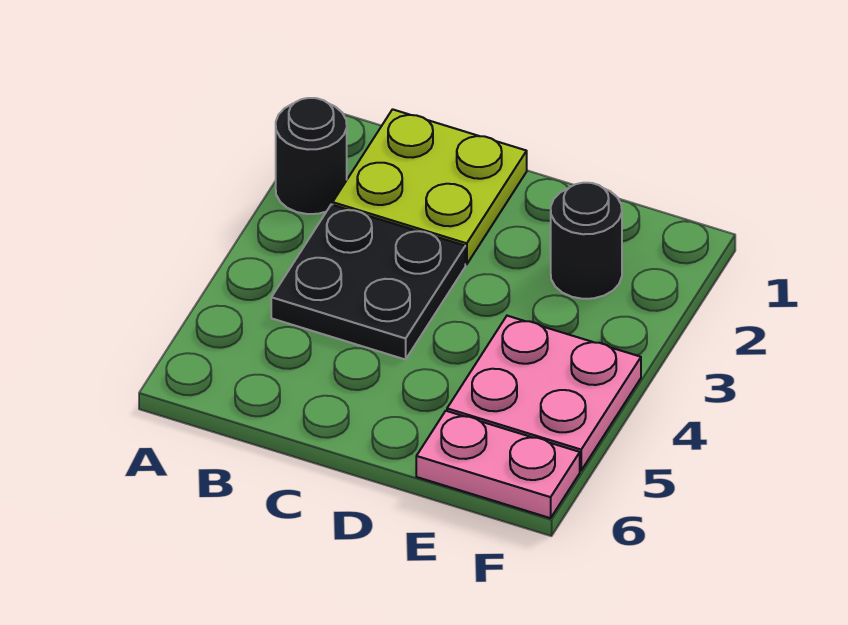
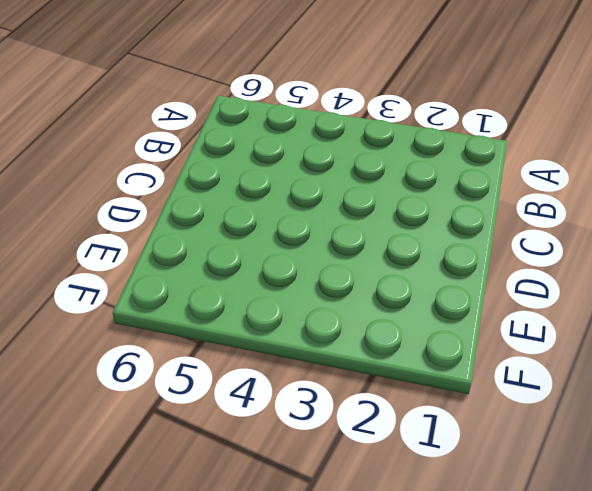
none -> black 1x1 round brick [276,98,347,214]
none -> lime 2x2 plate [333,109,527,264]

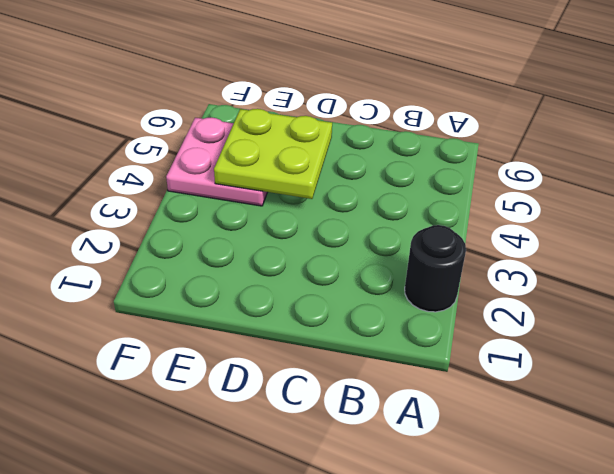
lime 2x2 plate [214,109,332,199] -> lime 2x2 plate moved to [333,109,527,264]
none -> black 2x2 plate [271,205,465,360]
none -> black 1x1 round brick [551,183,622,299]

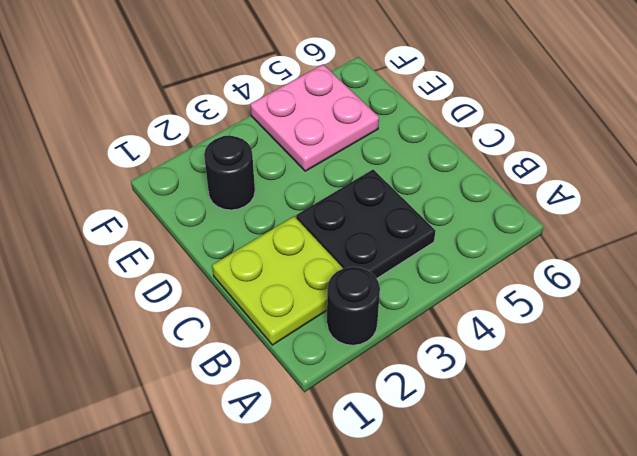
none -> pink 1x2 plate [416,411,580,518]

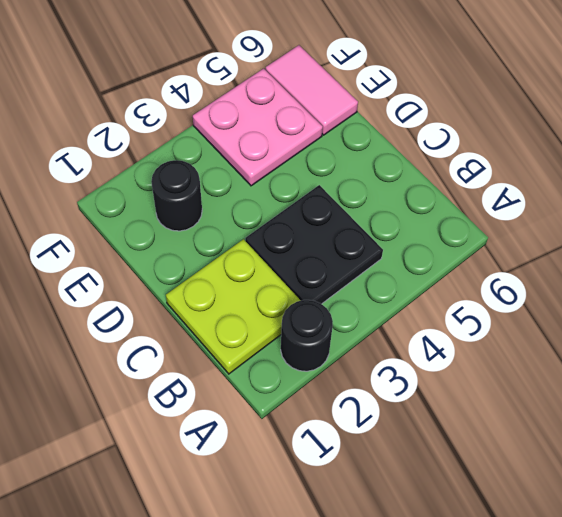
pink 1x2 tile [266,45,358,135] -> pink 1x2 plate [416,411,580,518]

